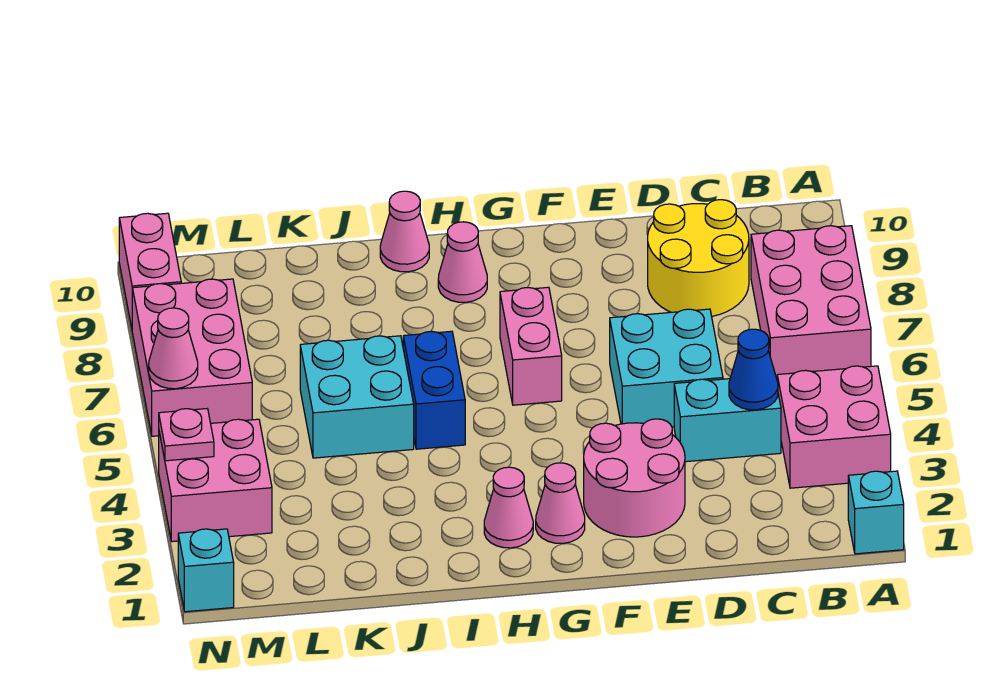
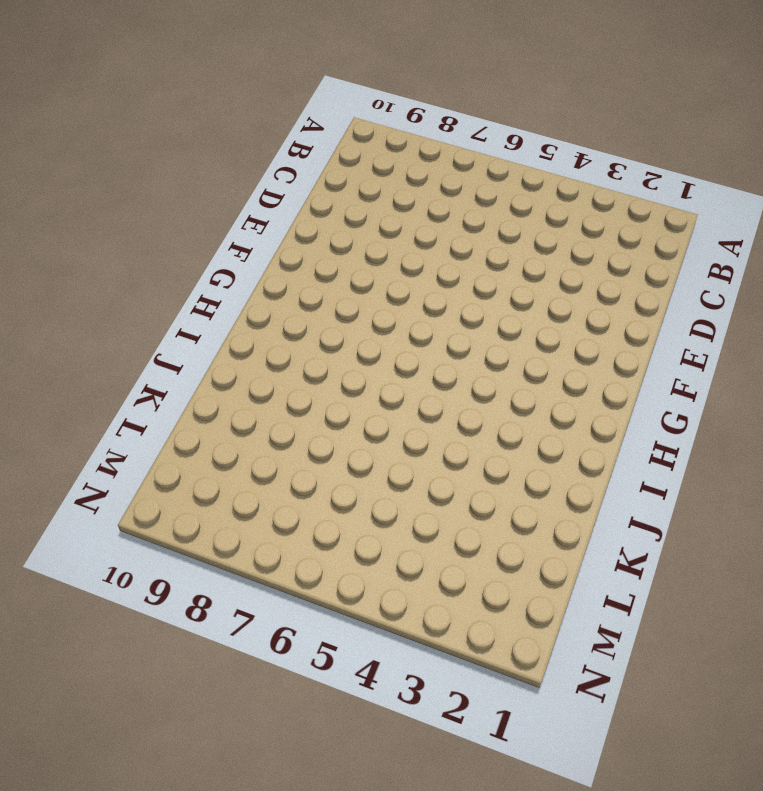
none -> cyan 1x1 brick [848,471,904,554]
none -> pink 2x2 brick [777,366,891,488]
none -> pink 2x3 brick [751,226,871,378]

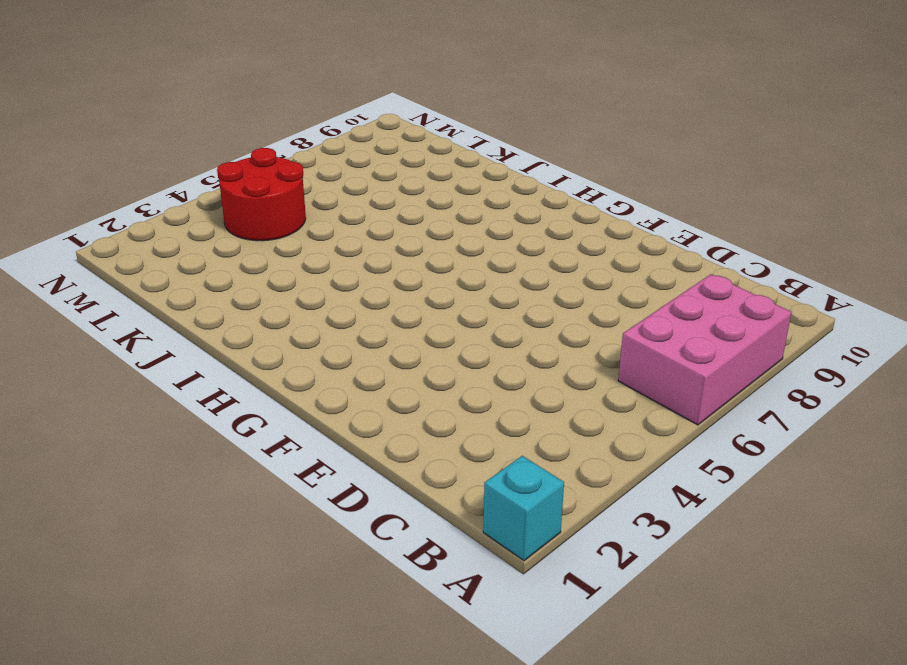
red 2x2 round brick [217,148,306,241] -> pink 2x2 brick [159,419,272,542]
none -> pink 2x2 brick [777,366,891,488]
none -> cyan 1x2 brick [674,379,781,462]
none -> yellow 2x2 round brick [648,200,749,316]

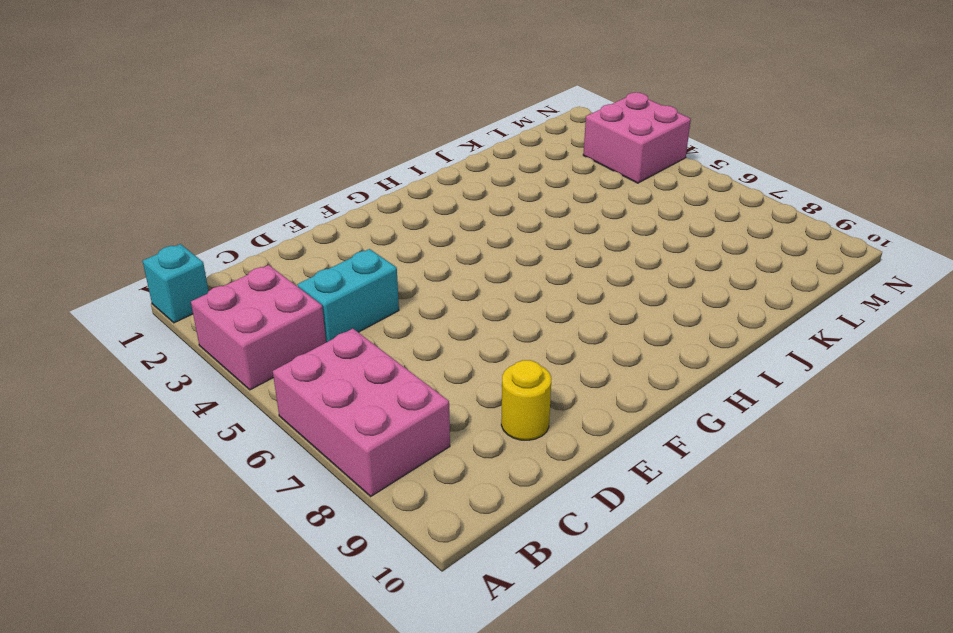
yellow 1x1 round brick [501,360,551,440] -> yellow 2x2 round brick [648,200,749,316]
none -> cyan 2x2 brick [610,309,723,427]
none -> pink 2x2 round brick [584,419,685,537]
none -> pink 1x1 cone [536,463,585,543]

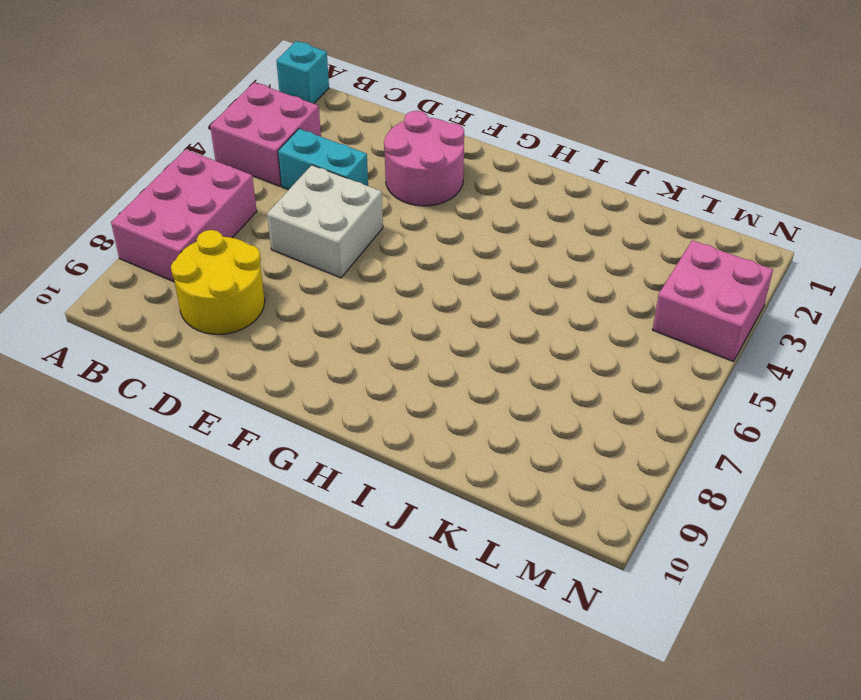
white 2x2 brick [267,165,383,278] -> cyan 2x2 brick [610,309,723,427]
none -> pink 1x1 cone [536,463,585,543]
none -> pink 1x2 brick [500,287,562,405]
none -> pink 1x1 cone [484,467,533,548]

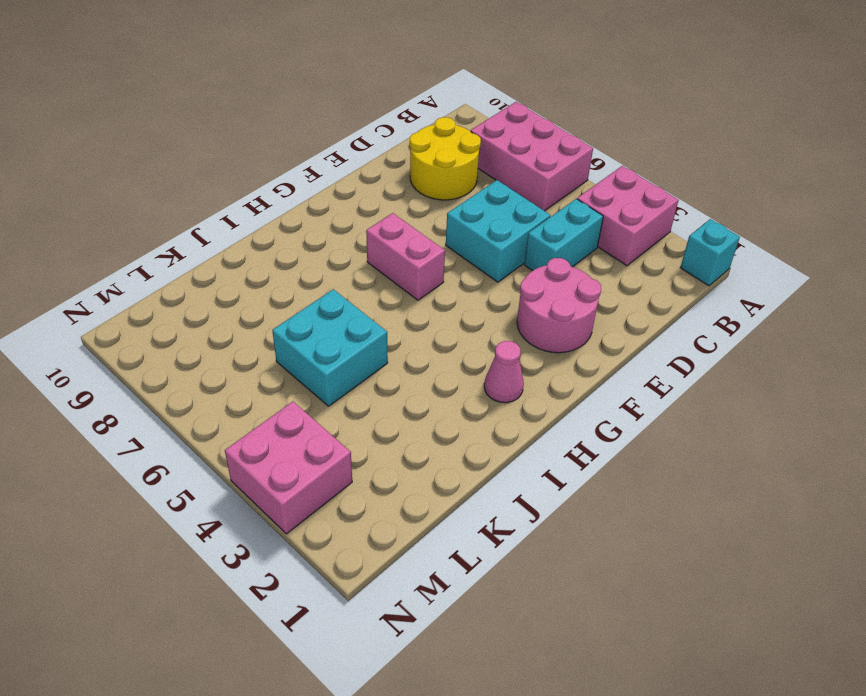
none -> pink 1x1 cone [536,463,585,543]
none -> pink 1x1 cone [438,222,487,302]
none -> blue 1x2 brick [403,331,465,449]

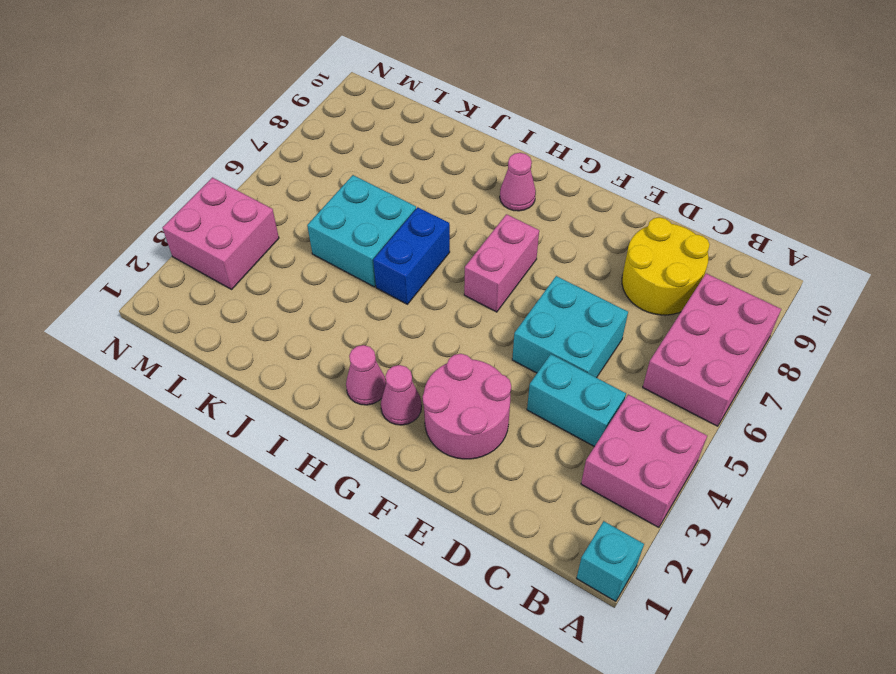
none -> pink 1x1 cone [380,191,429,272]
none -> pink 2x3 brick [132,279,252,436]
none -> cyan 1x1 brick [178,529,234,612]

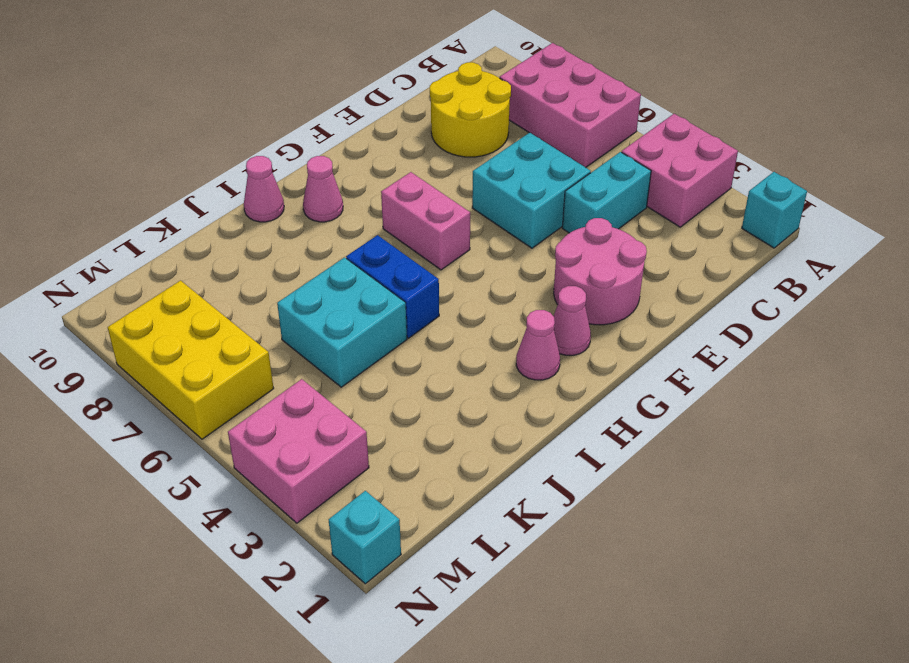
yellow 2x3 brick [108,281,274,439] -> pink 2x3 brick [132,279,252,436]
none -> pink 1x2 brick [119,213,181,328]
none -> blue 1x1 cone [729,329,778,410]
none -> pink 1x1 plate [159,409,214,461]

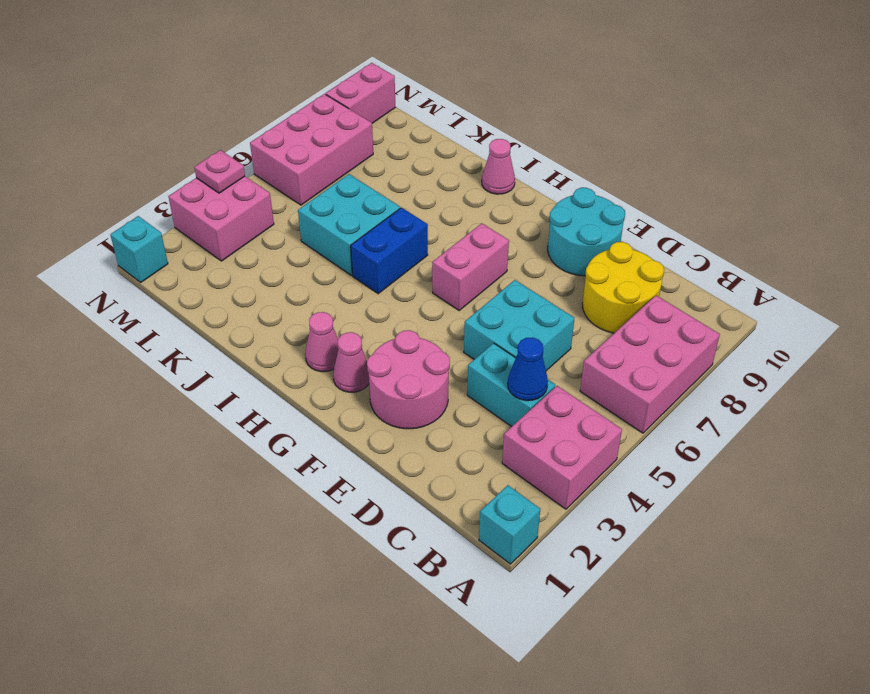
cyan 2x2 round brick [548,188,625,276] -> none
none -> pink 1x1 cone [438,222,487,302]
none -> pink 1x1 cone [149,308,198,389]

